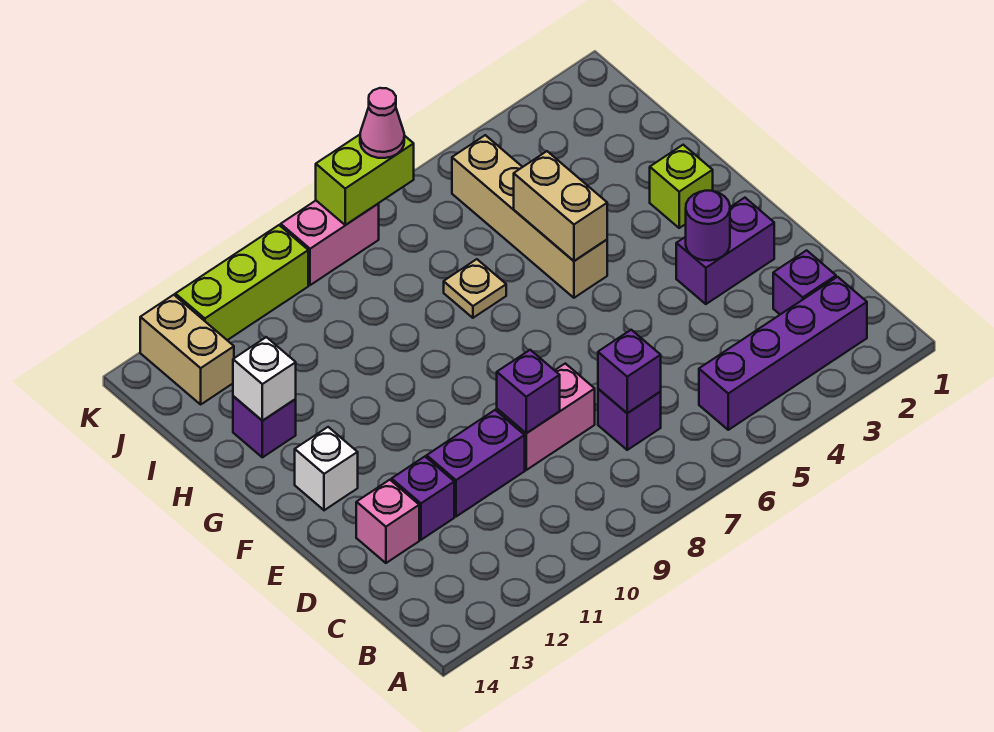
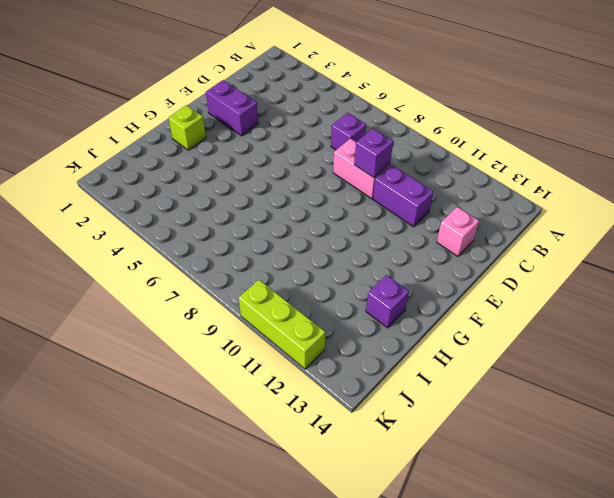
none -> purple 1x4 brick [699,277,867,430]
none -> purple 1x1 brick [773,250,836,314]
none -> purple 1x1 brick [392,457,454,540]

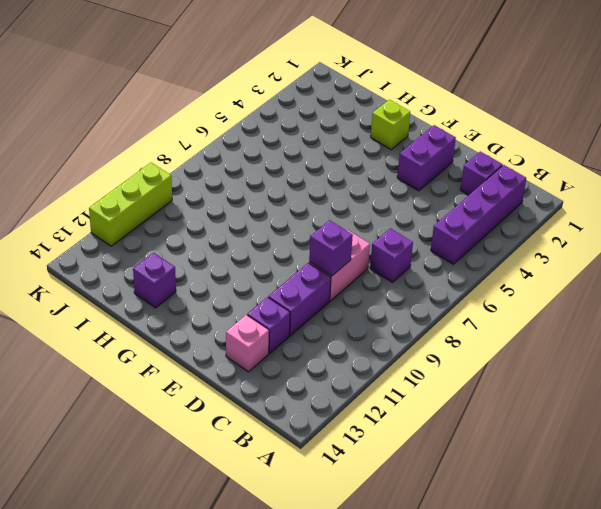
none -> white 1x1 brick [295,427,358,510]
none -> tan 1x4 brick [452,135,607,298]
none -> tan 1x1 plate [444,259,506,318]

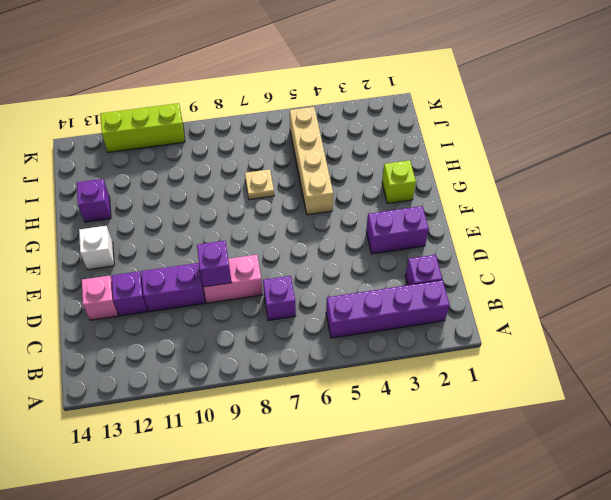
none -> tan 1x2 brick [140,295,234,404]
none -> pink 1x2 brick [281,201,379,285]
none -> purple 1x1 brick [598,330,661,413]

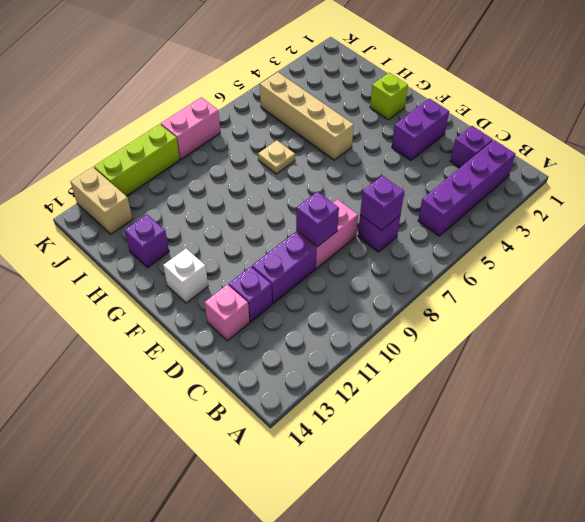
none -> purple 1x1 round brick [686,191,730,261]
none -> tan 1x2 brick [514,151,607,261]
none -> white 1x1 brick [233,337,296,420]

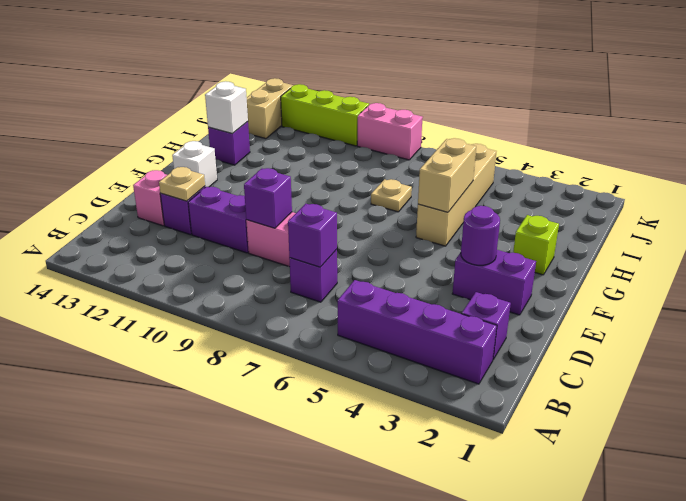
tan 1x1 plate [159,167,205,201] -> none
none -> lime 1x2 brick [316,135,414,225]
none -> pink 1x1 cone [360,88,404,158]

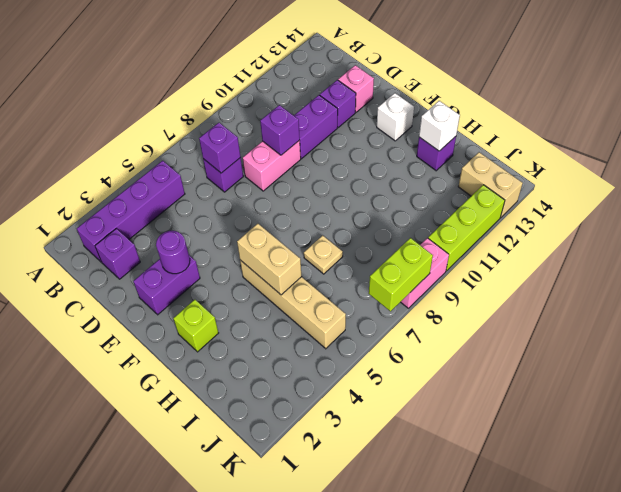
none -> pink 1x1 cone [360,88,404,158]

